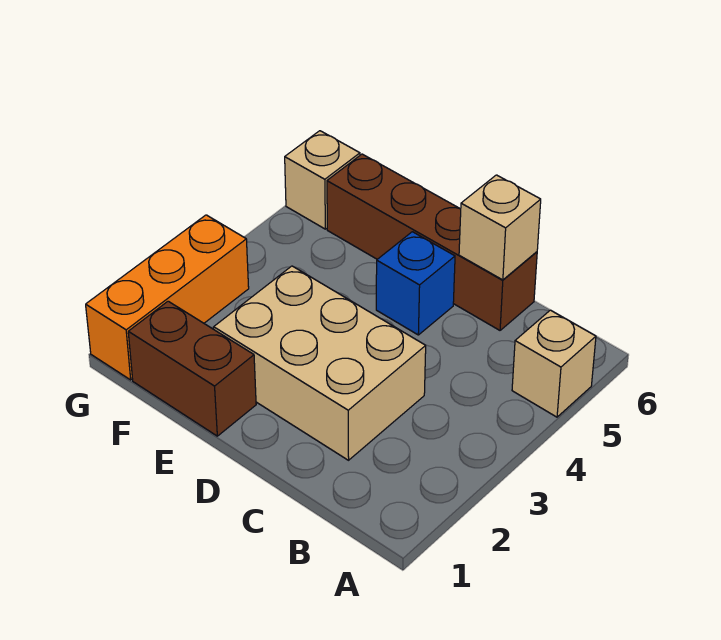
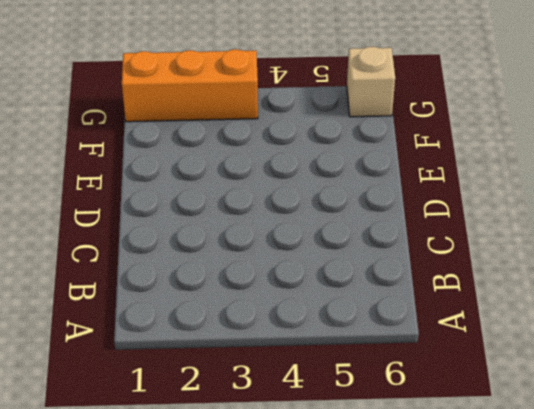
none -> tan 1x1 brick [512,310,596,417]
none -> tan 2x3 brick [214,266,426,460]

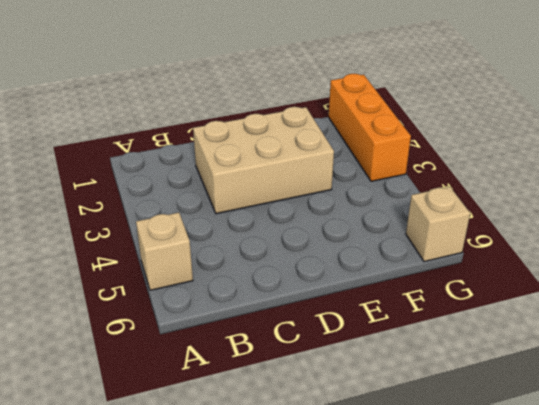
none -> brown 1x4 brick [327,154,537,330]
none -> blue 1x1 brick [376,232,455,335]

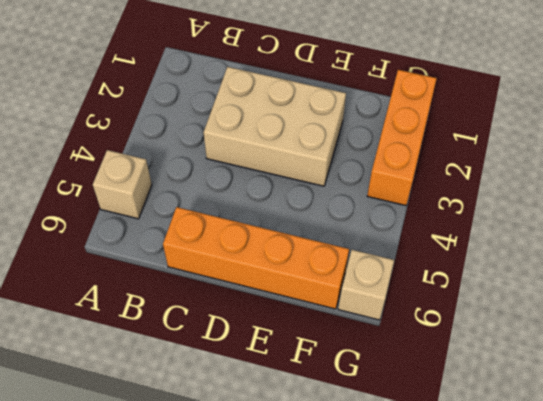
orange 1x4 brick [163,207,349,309] -> brown 1x4 brick [327,154,537,330]
none -> blue 1x1 brick [376,232,455,335]
none -> brown 1x2 brick [128,301,256,436]

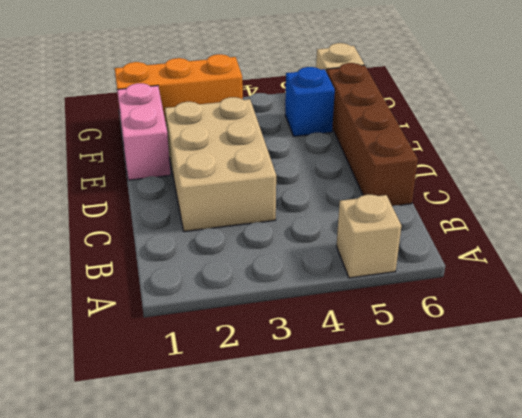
pink 1x2 brick [117,83,171,180] -> brown 1x2 brick [128,301,256,436]
blue 1x1 brick [285,67,335,136] -> blue 1x1 brick moved to [376,232,455,335]
none -> tan 1x1 brick [459,175,541,280]

